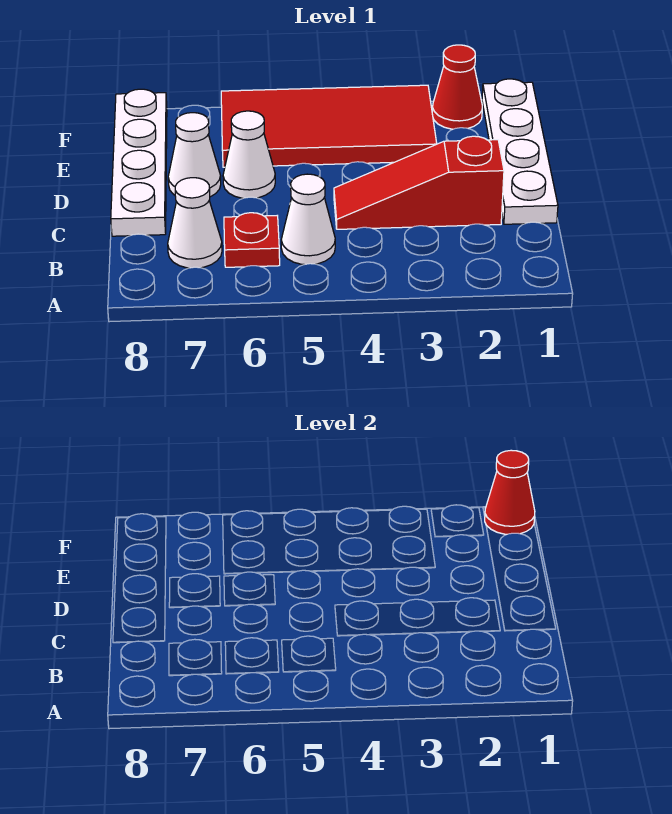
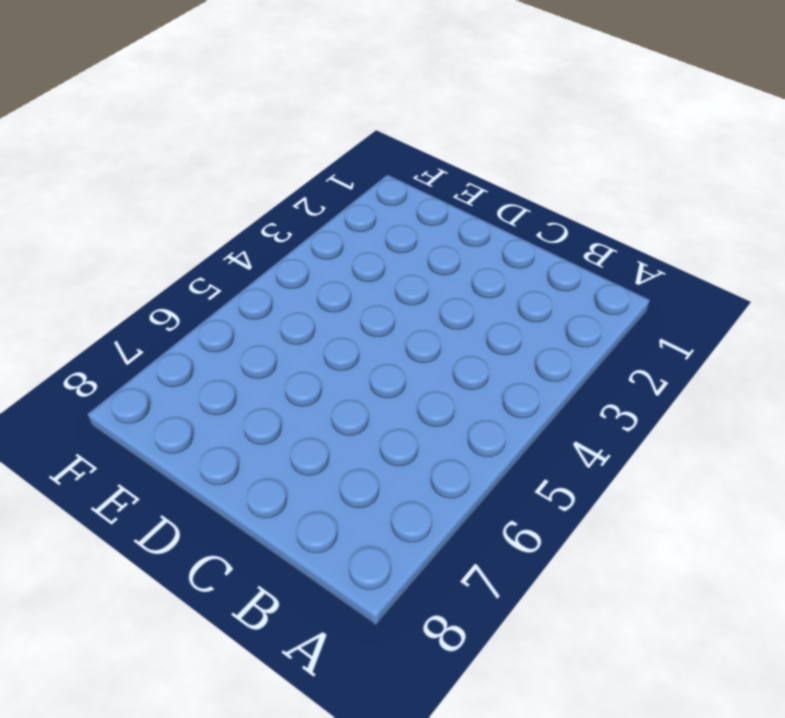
none -> white 1x1 cone [281,174,335,265]
none -> red 1x1 plate [224,213,280,267]

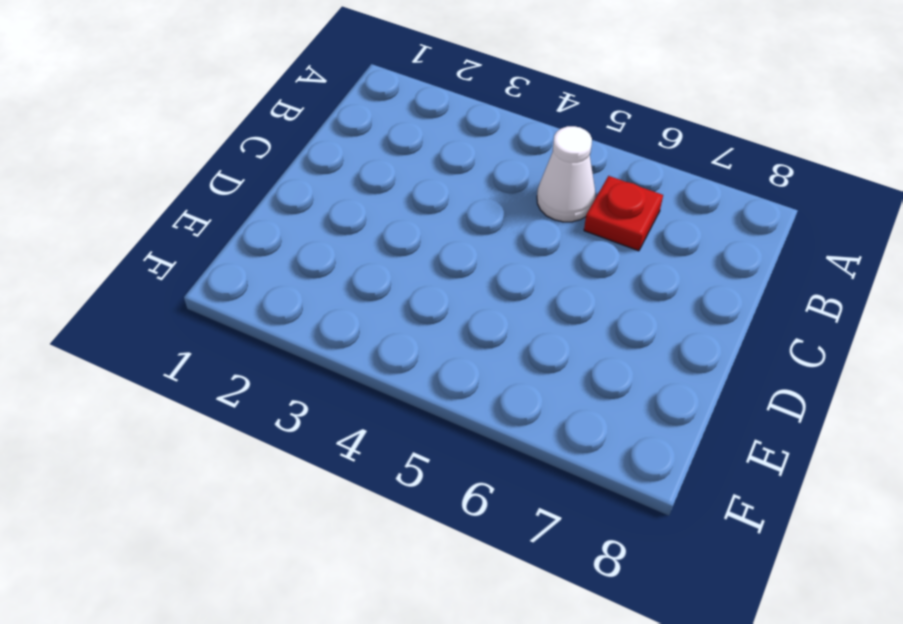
none -> white 1x1 cone [168,178,222,268]
none -> white 1x4 plate [482,79,558,224]

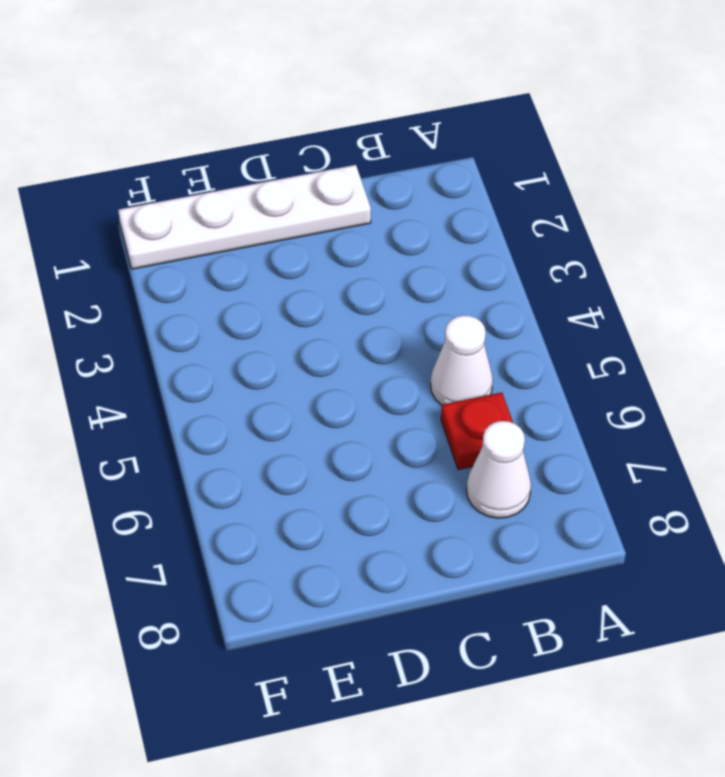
none -> red 1x3 slope [334,136,504,229]
none -> white 1x4 plate [111,89,167,236]

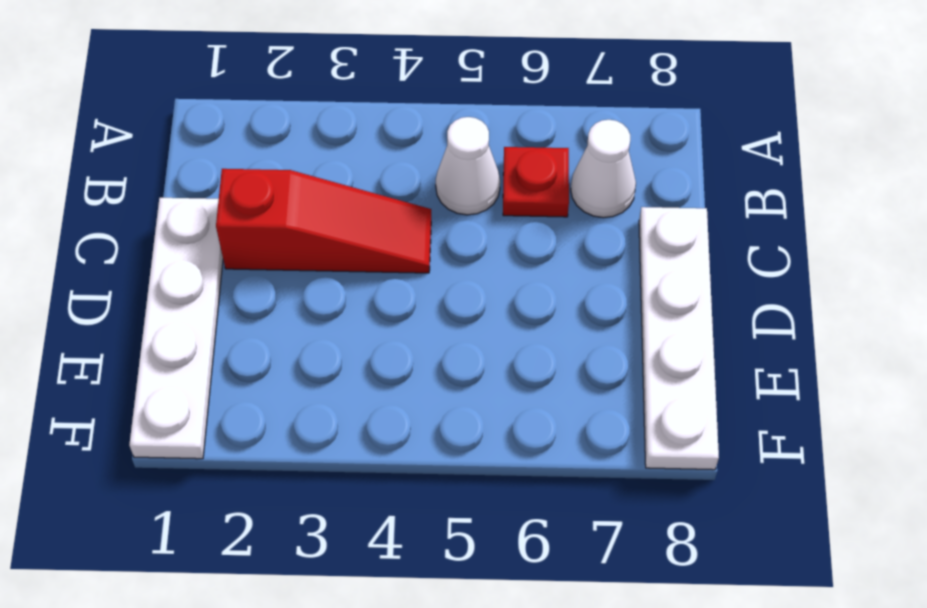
none -> white 1x1 cone [223,111,275,198]
none -> white 1x1 cone [168,113,221,197]

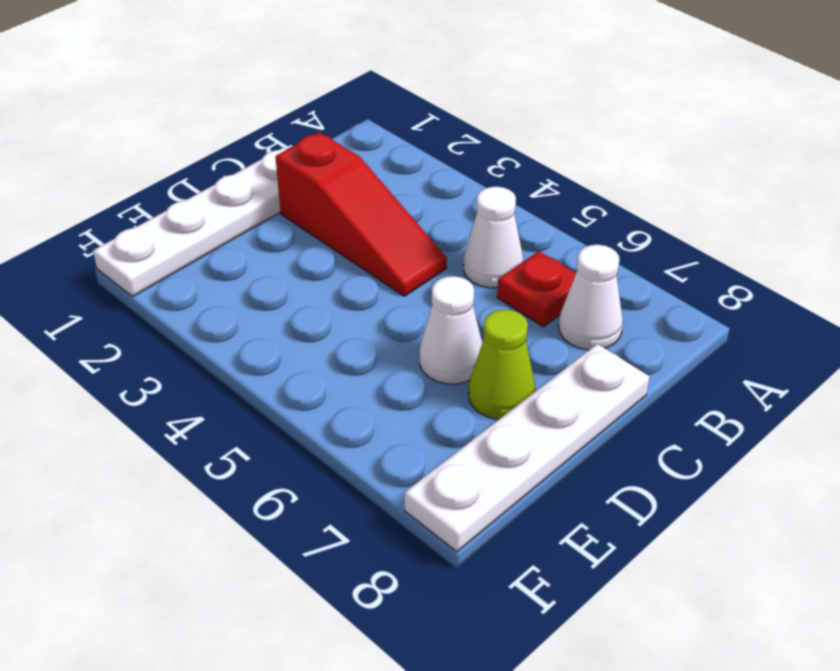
lime 1x1 cone [469,310,535,419] -> white 1x1 cone [168,113,221,197]
none -> red 2x4 tile [221,85,437,167]
none -> red 1x1 cone [432,45,482,129]

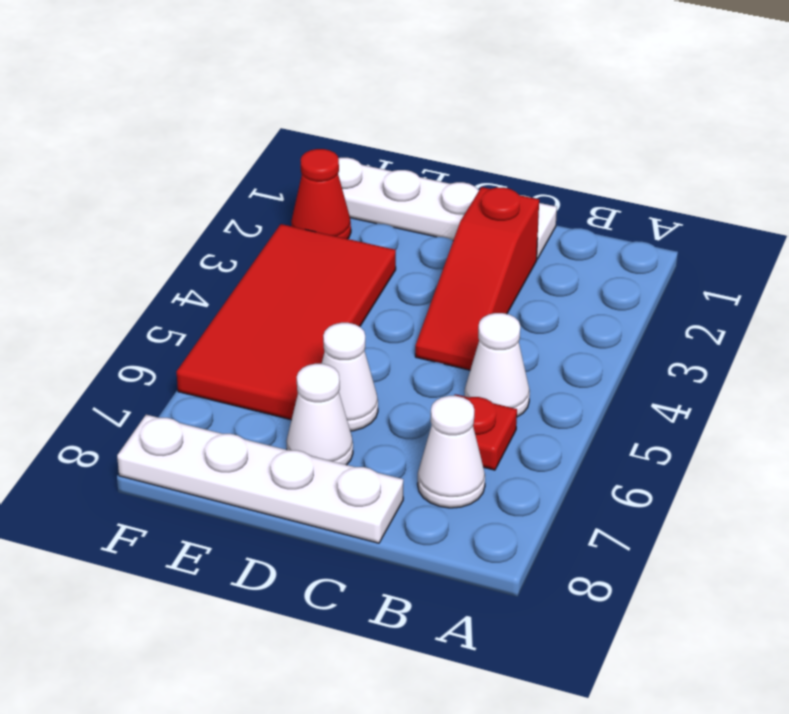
none -> red 1x1 cone [485,450,535,534]

